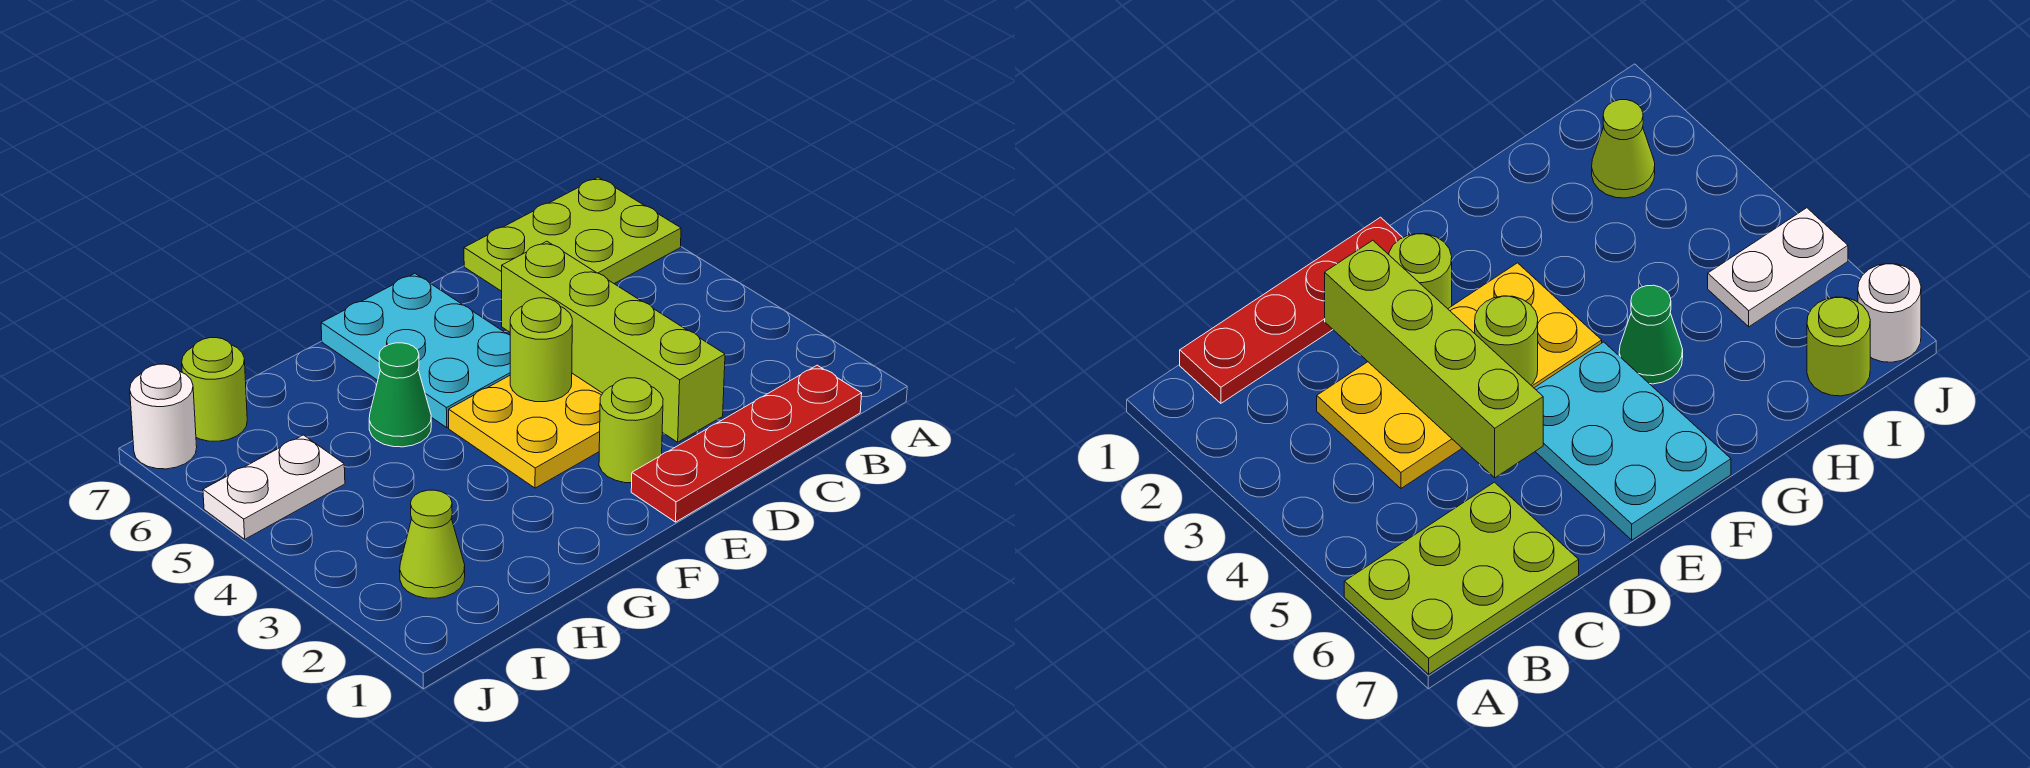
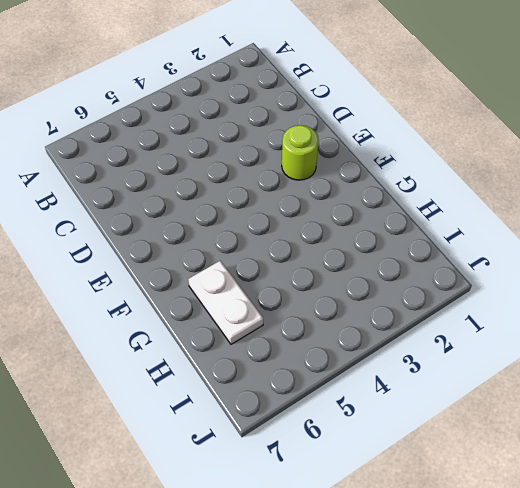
white 1x2 plate [188,261,263,344] -> white 1x2 plate moved to [203,435,345,539]
none -> lime 2x3 plate [464,177,681,291]
none -> red 1x4 plate [631,365,862,522]
none -> yellow 2x4 plate [449,373,603,488]

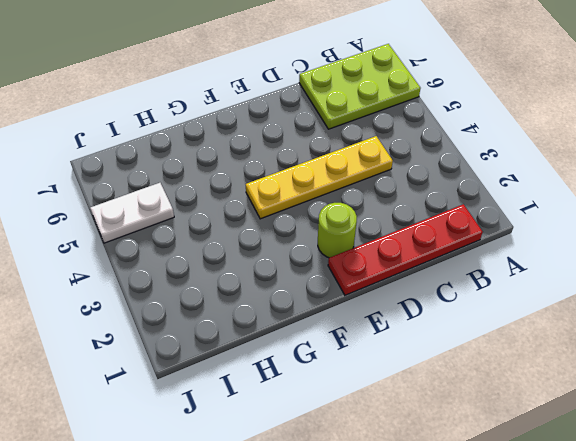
yellow 1x4 plate [246,136,393,219] -> yellow 2x4 plate [449,373,603,488]
none -> cyan 2x3 plate [321,273,510,427]
none -> green 1x1 cone [369,343,431,447]
none -> lime 1x1 cone [400,490,465,598]

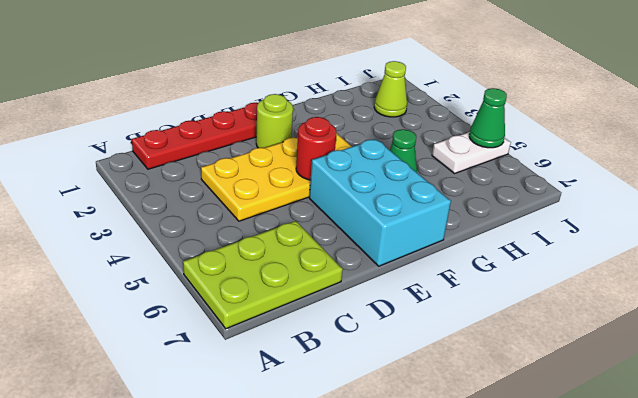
red 1x1 round brick [296,117,337,180] -> lime 1x1 round brick [510,298,572,402]
cyan 2x3 brick [309,139,451,266] -> cyan 2x3 plate [321,273,510,427]
green 1x1 cone [469,88,507,148] -> none
none -> lime 1x1 round brick [182,338,247,441]
none -> white 1x1 round brick [130,364,197,469]
none -> lime 1x4 brick [502,241,725,442]

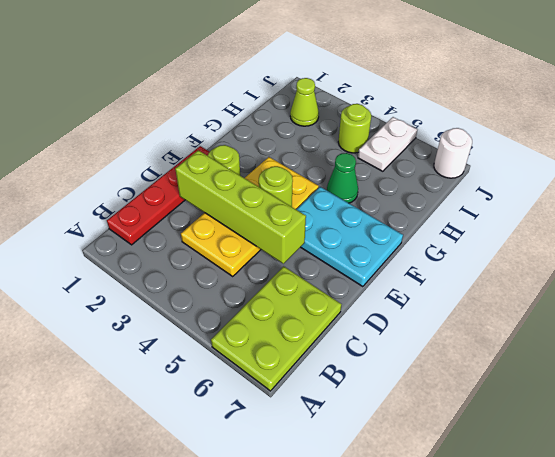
lime 1x1 round brick [338,104,371,153] -> lime 1x1 round brick moved to [182,338,247,441]

